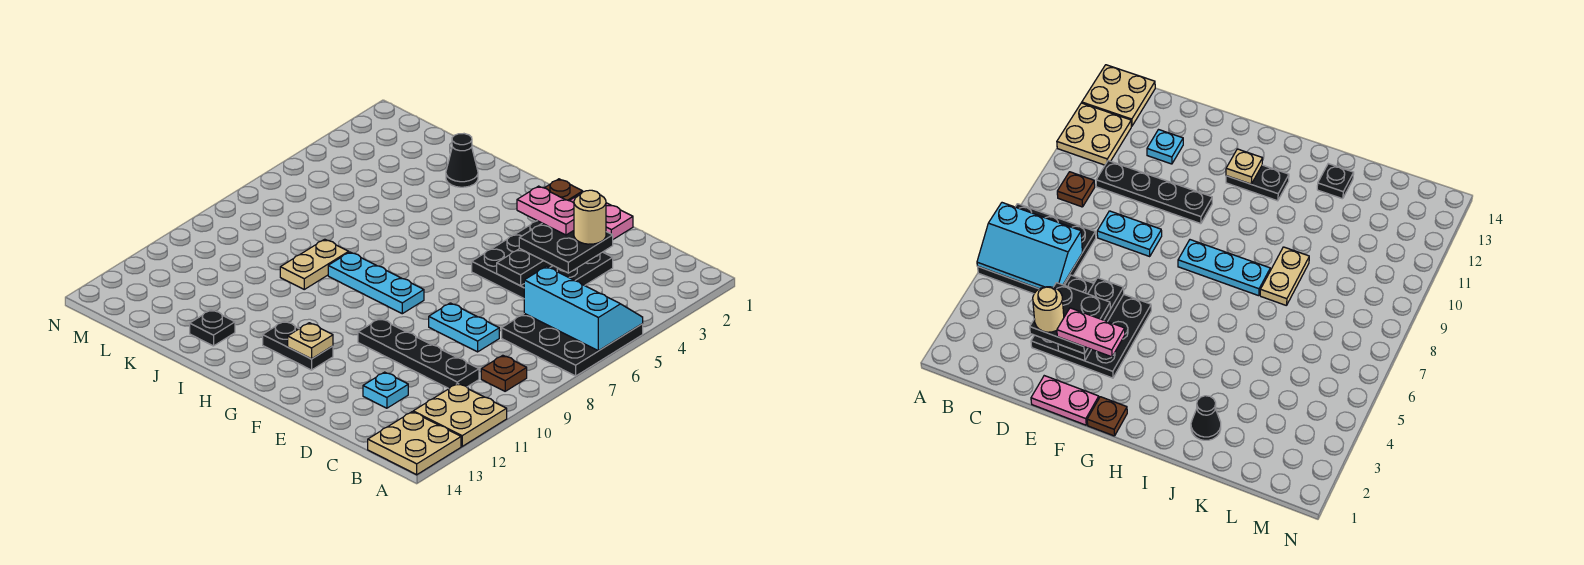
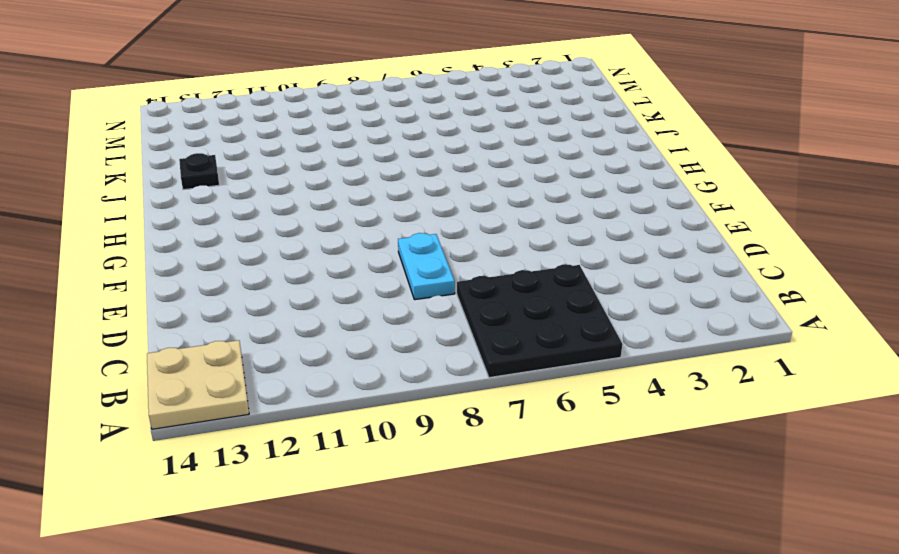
none -> tan 2x2 plate [413,383,507,446]
none -> brown 1x1 plate [481,355,527,391]
none -> black 1x4 plate [358,319,479,389]

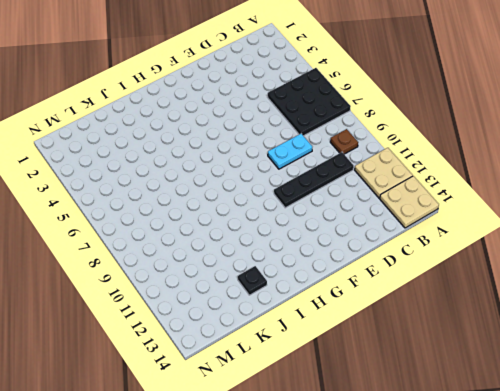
none -> black 3x3 plate [472,221,613,299]
none -> cyan 1x1 plate [363,372,408,408]
none -> pink 1x2 plate [570,193,633,239]

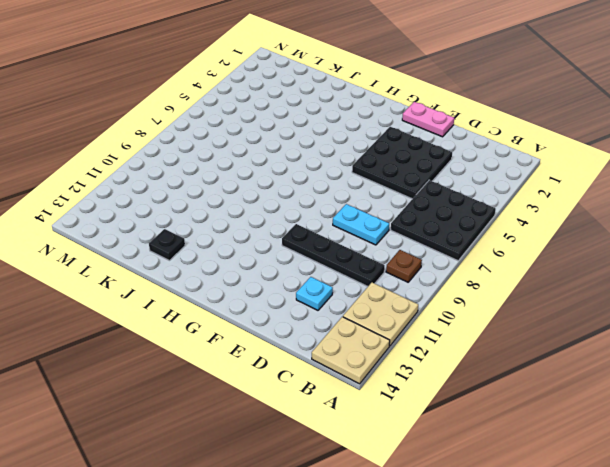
none -> brown 1x1 plate [545,179,583,201]
none -> cyan 1x3 plate [328,252,424,314]
none -> black 1x2 plate [263,321,333,370]

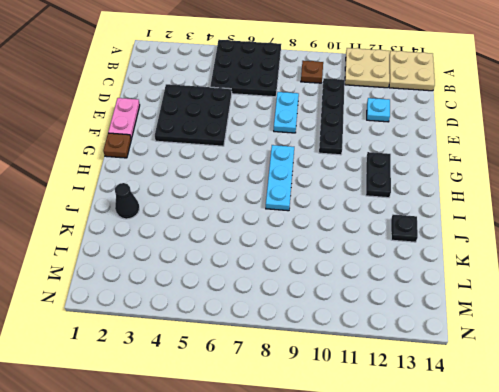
none -> tan 1x2 plate [280,239,349,289]
none -> cyan 2x3 slope [524,266,643,351]
none -> black 1x3 plate [497,249,553,286]

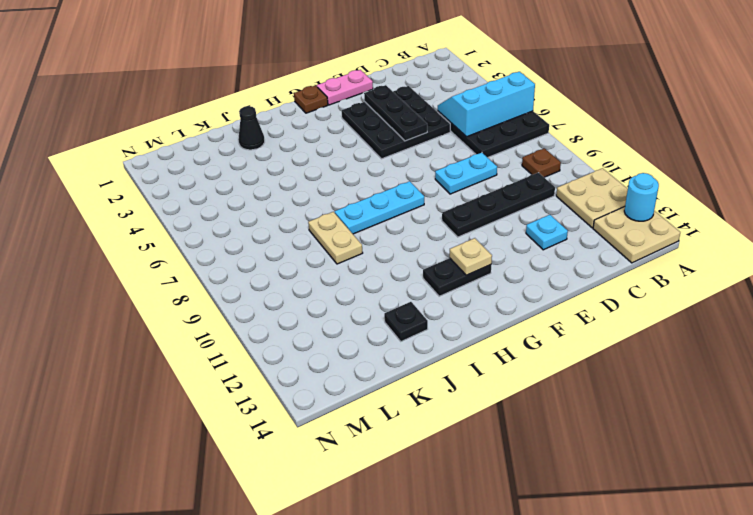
cyan 1x1 round brick [624,173,659,221] -> none
none -> black 2x2 plate [519,223,613,273]
none -> tan 1x1 round brick [574,190,606,244]
none -> pink 1x2 plate [517,186,574,235]

